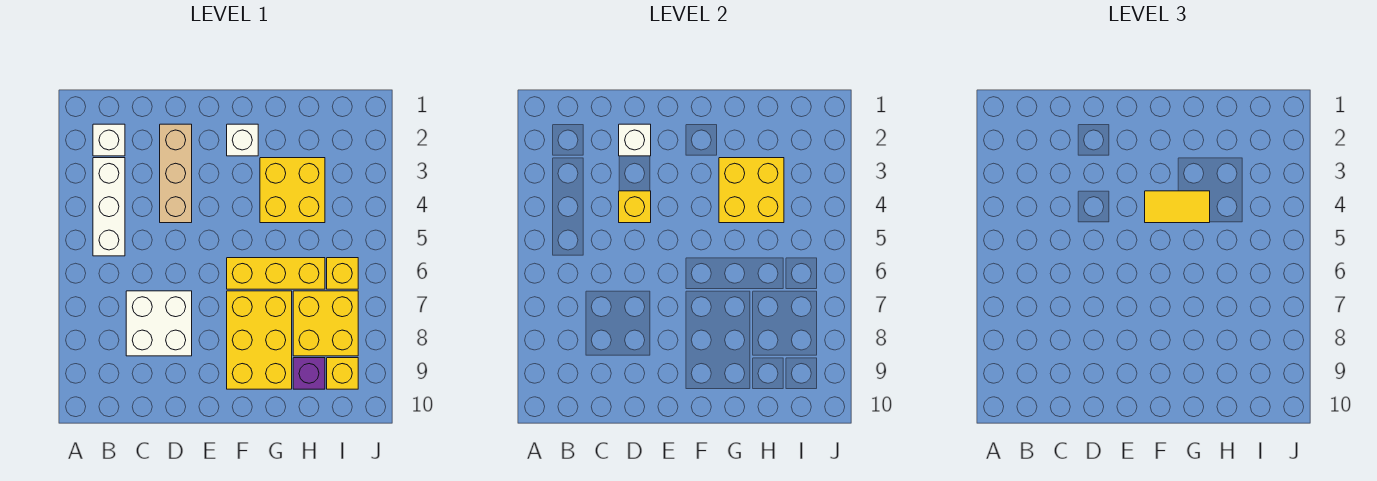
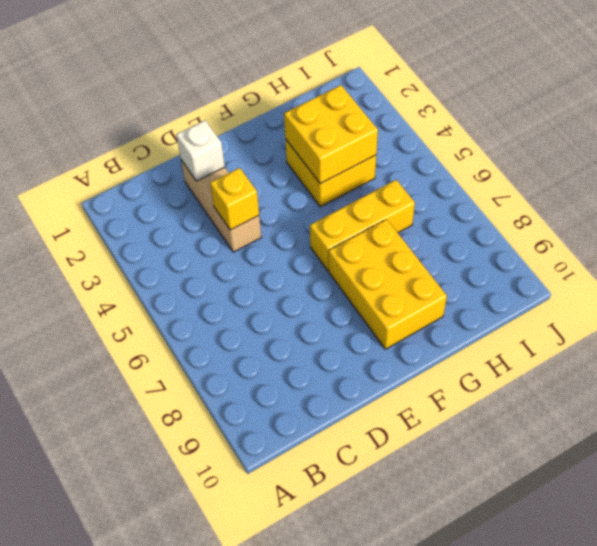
none -> white 1x1 brick [93,124,125,156]
none -> white 1x3 brick [93,158,125,256]
none -> white 2x2 brick [126,291,192,356]

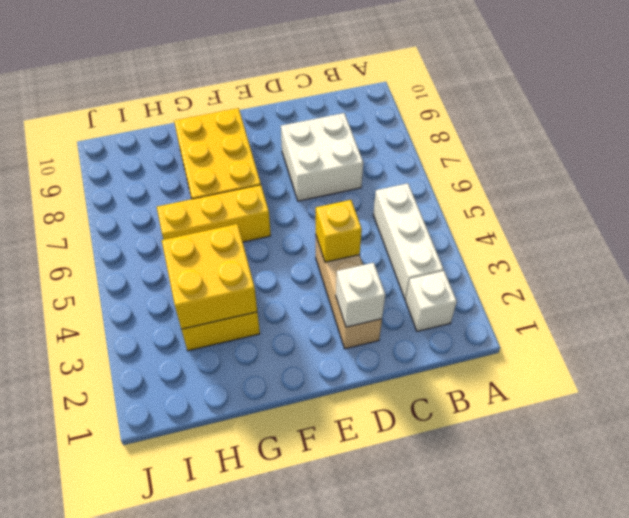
none -> white 1x1 brick [227,124,258,156]
none -> yellow 2x2 brick [293,291,358,356]
none -> purple 1x1 brick [293,358,325,389]

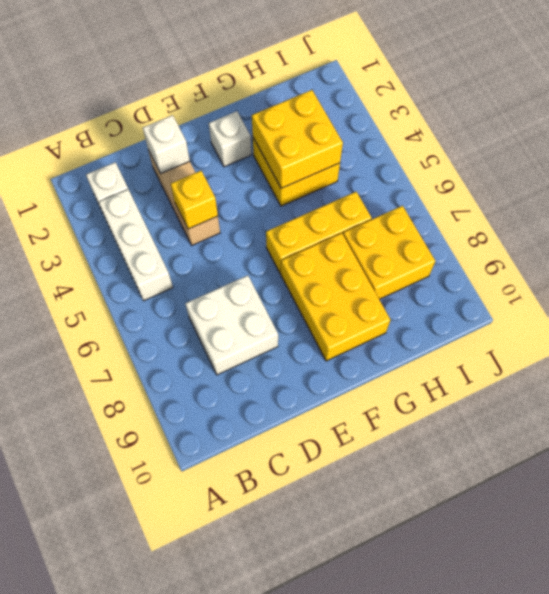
none -> purple 1x1 brick [293,358,325,389]
none -> yellow 1x1 brick [327,258,358,289]
none -> yellow 1x1 brick [327,358,358,389]

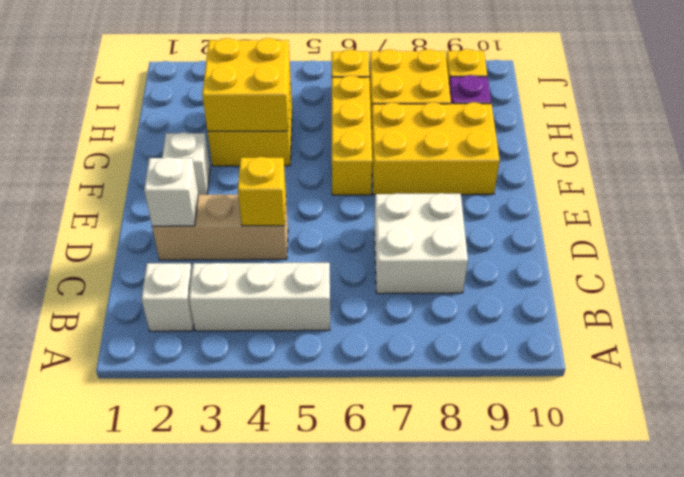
none -> yellow 1x2 tile [1145,191,1210,223]

